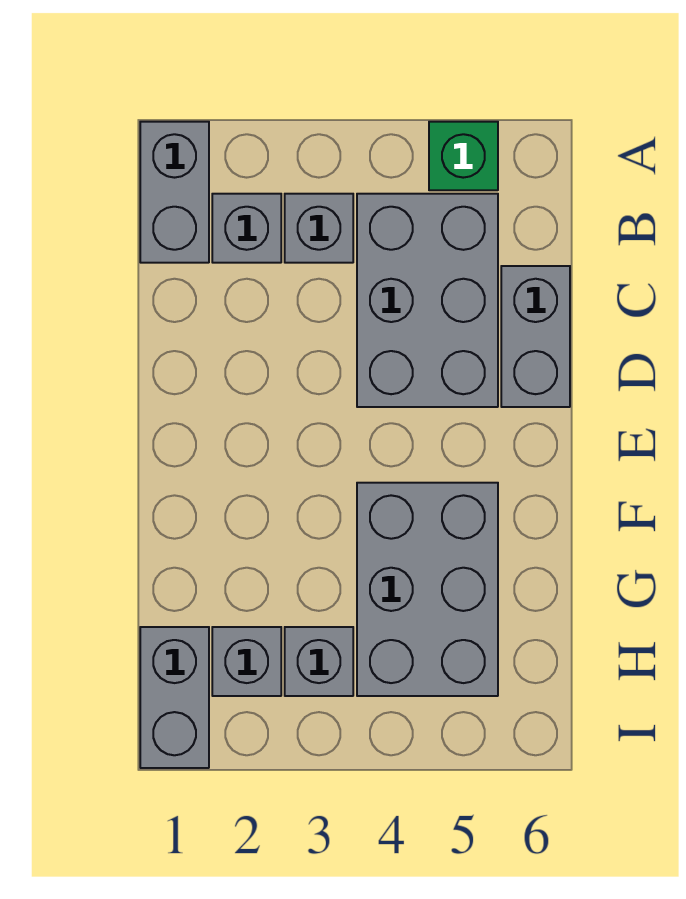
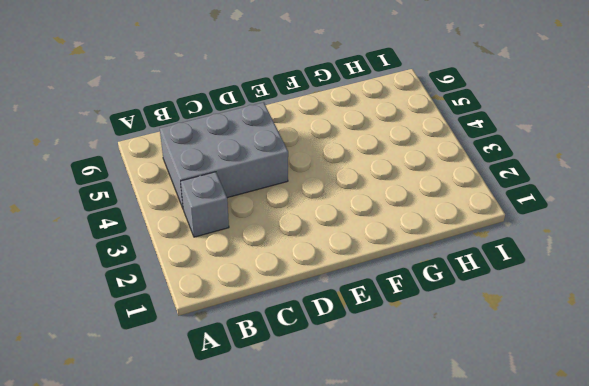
none -> grey 1x2 brick [140,122,209,263]
none -> green 1x1 brick [429,122,498,190]

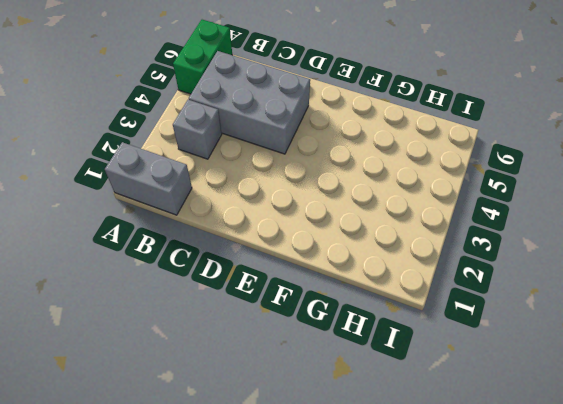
green 1x2 brick [173,20,232,94] -> green 1x1 brick [429,122,498,190]
none -> grey 1x1 brick [212,194,281,263]
none -> grey 1x2 brick [501,266,570,407]

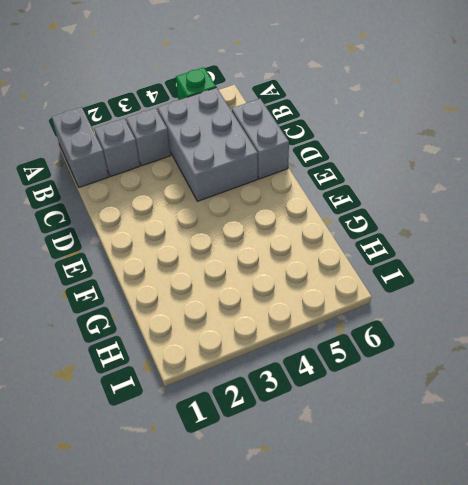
none -> grey 2x3 brick [357,483,498,696]
none -> grey 1x2 brick [140,627,209,768]

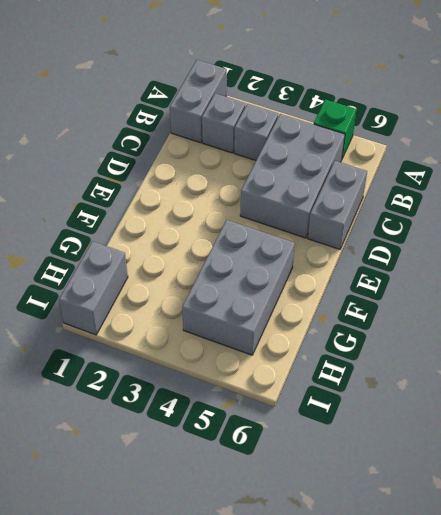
none -> grey 1x1 brick [212,627,281,696]
none -> grey 1x1 brick [285,627,353,696]

